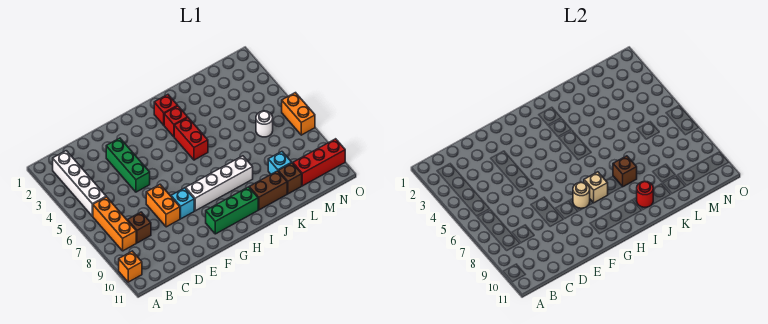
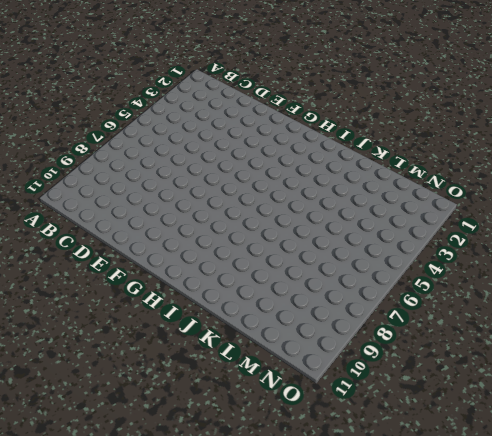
none -> orange 1x1 brick [119,251,142,282]
none -> white 1x4 brick [53,151,106,216]
none -> orange 1x3 brick [93,197,136,251]

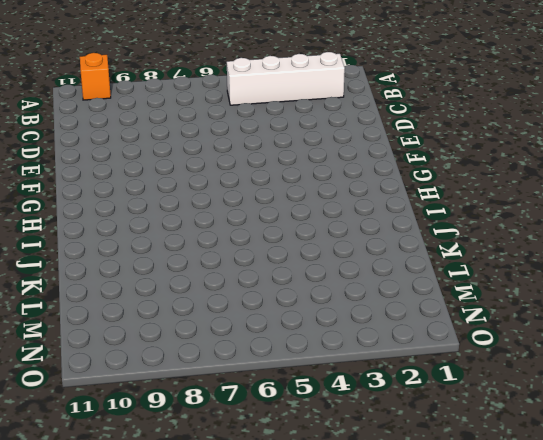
none -> orange 1x3 brick [93,197,136,251]
none -> brown 1x1 brick [127,212,151,243]
none -> green 1x3 brick [106,138,150,192]

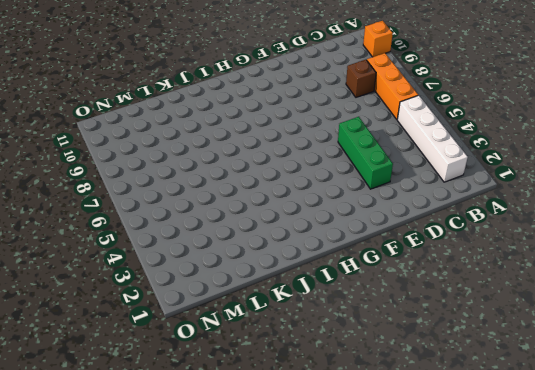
none -> orange 1x2 brick [146,184,180,227]
none -> cyan 1x1 brick [171,188,194,219]
none -> white 1x4 brick [186,156,253,211]

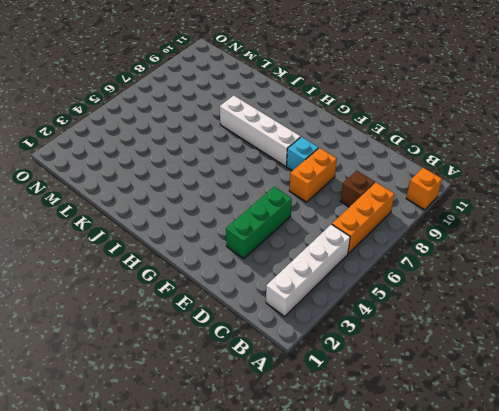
none -> green 1x3 brick [206,187,258,234]
none -> red 1x1 brick [154,95,178,125]
none -> red 1x1 brick [164,106,188,137]

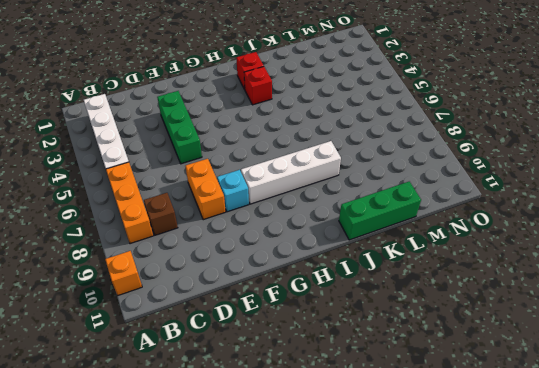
green 1x3 brick [339,182,421,240] -> green 1x3 brick moved to [206,187,258,234]
none -> red 1x2 brick [174,118,208,160]
none -> brown 1x2 brick [249,171,287,210]
none -> cyan 1x1 brick [268,152,292,174]

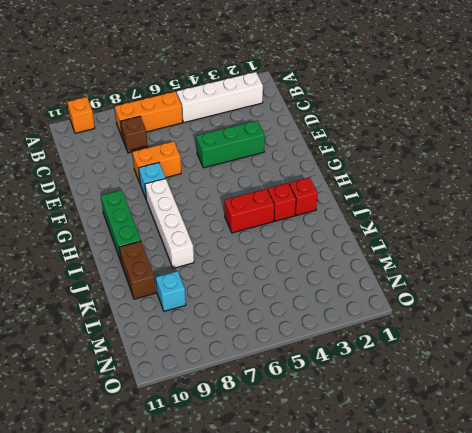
none -> brown 1x1 brick [278,163,302,194]
none -> white 1x1 round brick [256,111,273,137]
none -> red 1x3 brick [293,139,345,186]

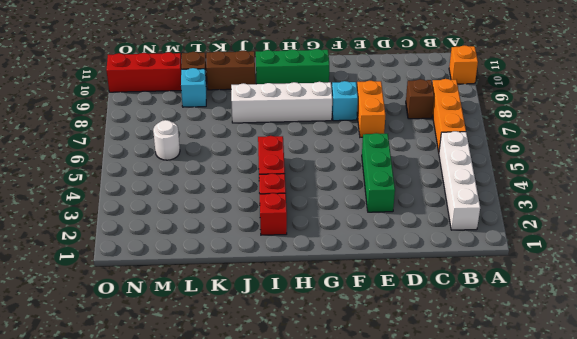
none -> orange 1x2 brick [282,93,315,135]
none -> tan 1x1 round brick [573,182,590,208]
none -> tan 1x1 brick [584,172,608,203]

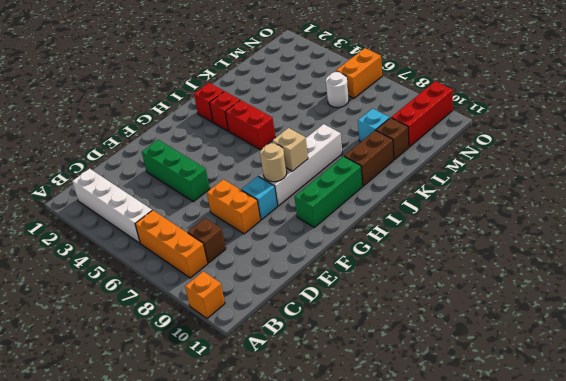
orange 1x2 brick [336,48,382,98] -> orange 1x2 brick turned to [282,93,315,135]
none -> brown 1x1 brick [613,156,637,187]
none -> red 1x1 round brick [637,182,653,207]

